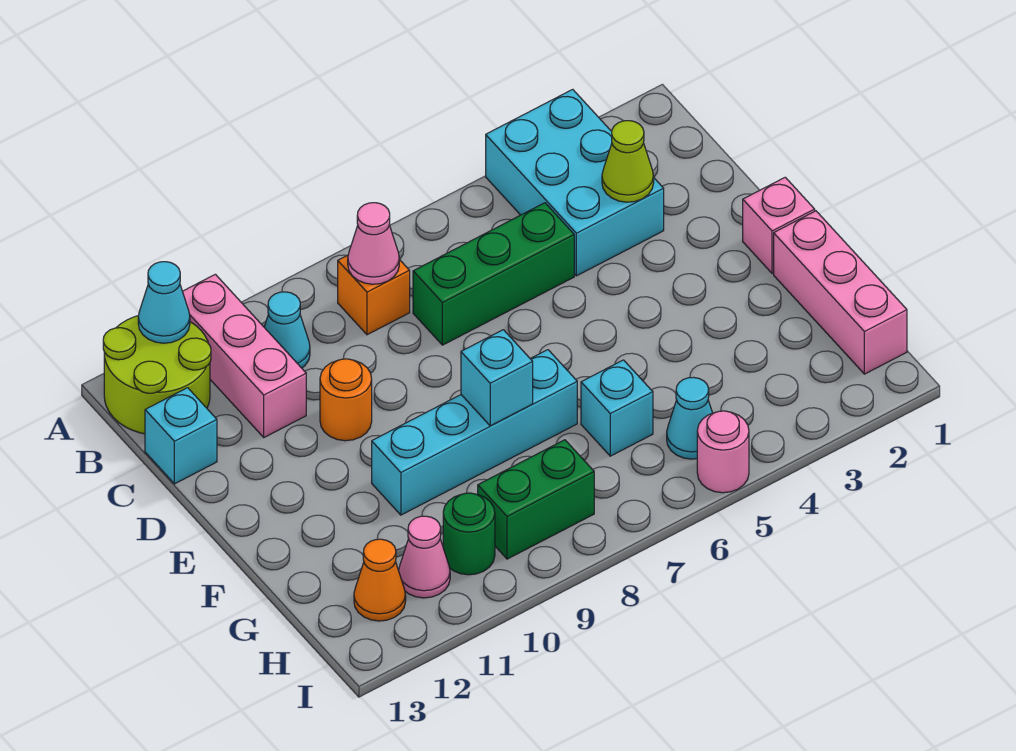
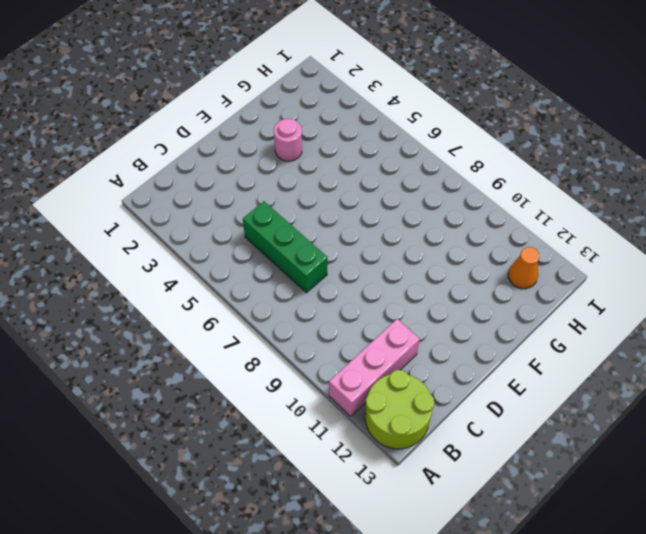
pink 1x1 round brick [274,119,302,161] -> pink 1x1 round brick moved to [697,411,749,493]
none -> cyan 2x3 brick [486,89,664,276]
none -> orange 1x1 brick [338,255,410,335]
none -> cyan 1x1 cone [264,292,310,368]

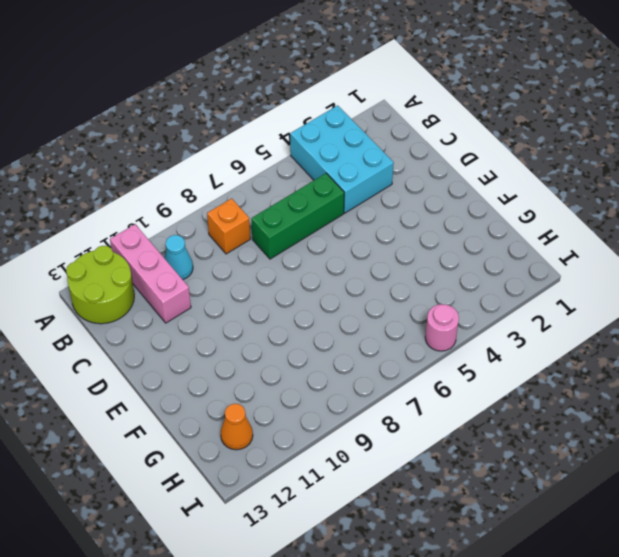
none -> cyan 1x1 brick [145,388,217,484]
none -> orange 1x1 round brick [320,359,372,441]
none -> pink 1x1 brick [743,177,815,273]

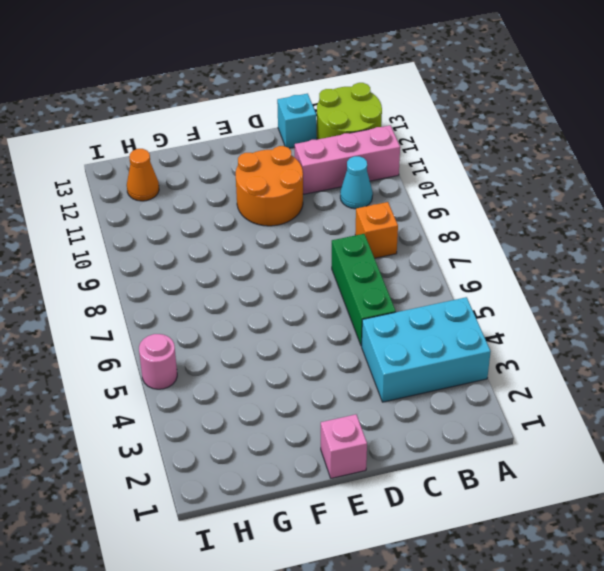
orange 2x2 round brick [236,146,303,226] -> orange 1x1 round brick [320,359,372,441]
none -> pink 1x3 brick [774,211,907,374]
none -> cyan 1x4 brick [372,350,577,515]
none -> cyan 1x1 brick [581,360,653,456]

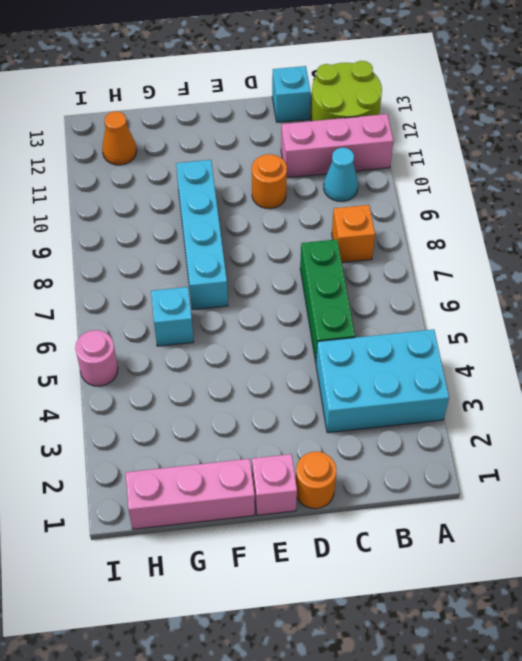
orange 1x1 round brick [296,452,336,509] -> none
none -> cyan 1x1 cone [667,377,712,459]
none -> green 1x2 brick [478,440,594,559]
none -> green 1x1 round brick [443,493,495,575]

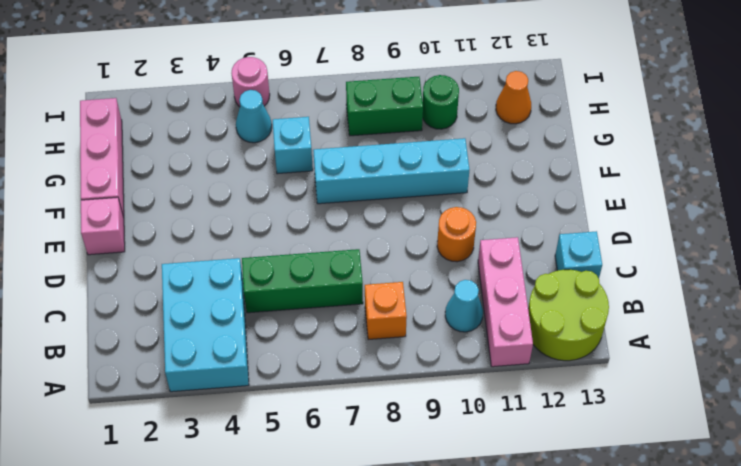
none -> pink 1x1 cone [399,516,450,598]
none -> cyan 1x1 cone [138,262,190,343]
none -> pink 1x1 cone [348,203,399,284]

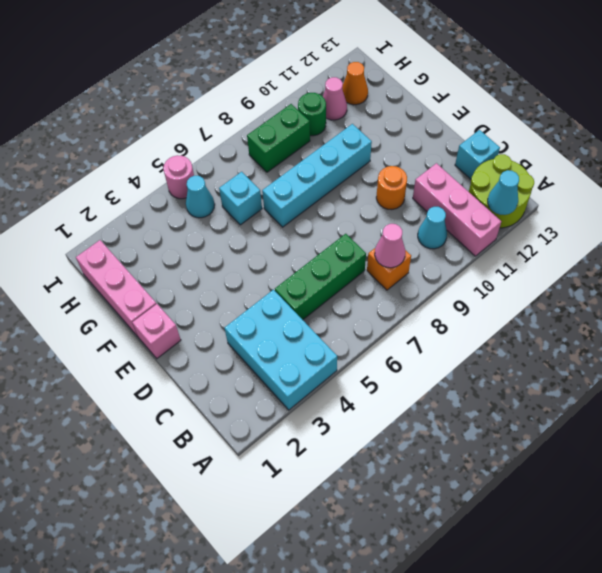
none -> lime 1x1 cone [602,121,654,202]
none -> cyan 1x1 brick [461,330,533,426]

